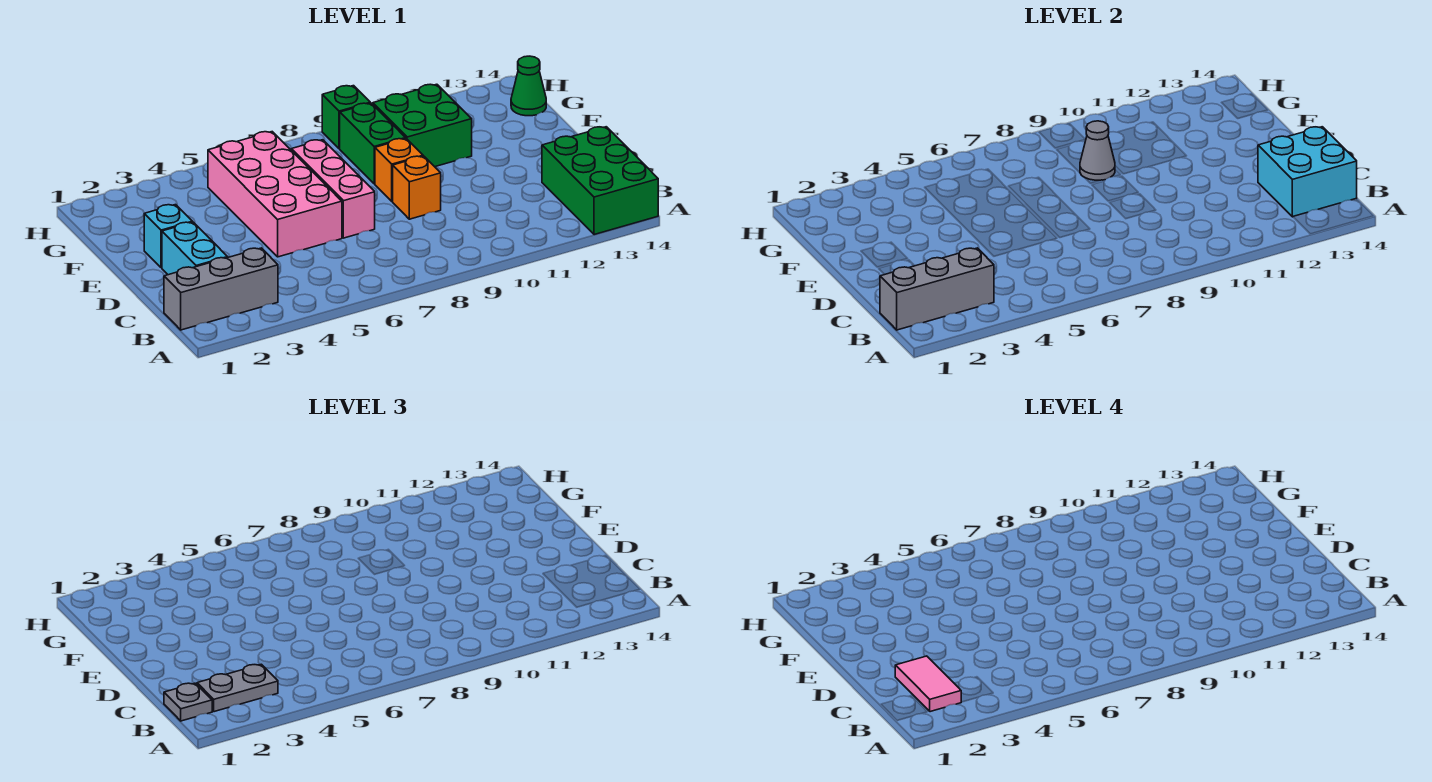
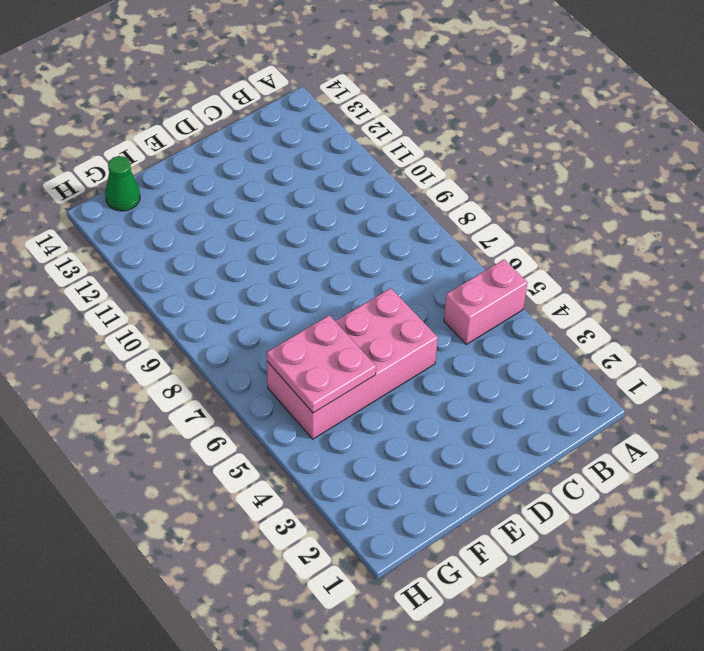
pink 1x2 brick [444,259,527,344] -> none
pink 2x2 plate [267,315,376,413] -> none
none -> green 2x3 brick [542,127,658,235]
none -> grey 1x3 brick [164,248,278,330]
none -> cyan 1x2 brick [162,222,228,275]

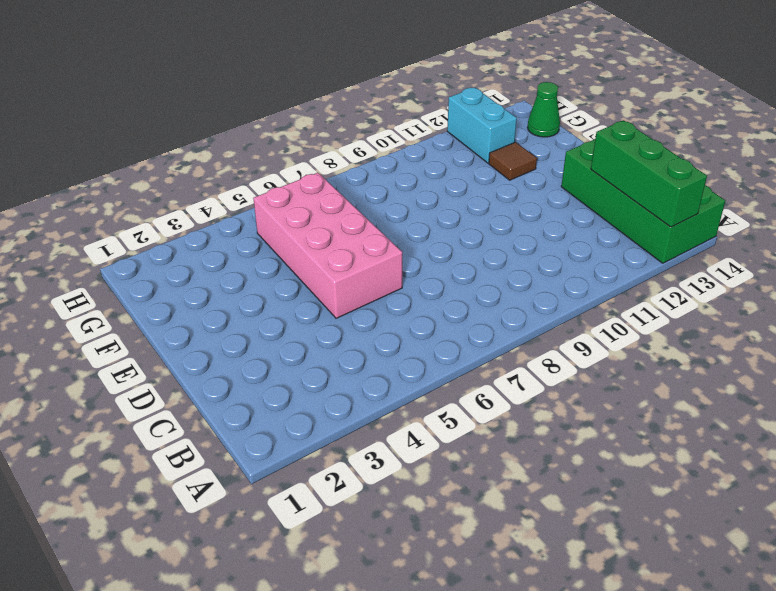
green 2x4 brick [561,139,725,263] -> green 2x3 brick [542,127,658,235]
green 1x3 brick [591,120,707,227] -> cyan 2x2 brick [1258,127,1357,217]
brown 1x1 tile [489,142,537,180] -> none
cyan 1x2 brick [447,87,517,163] -> cyan 1x2 brick moved to [162,222,228,275]
none -> grey 1x3 brick [164,248,278,330]
none -> pink 1x3 brick [291,140,375,238]
none -> orange 1x1 brick [393,156,441,219]

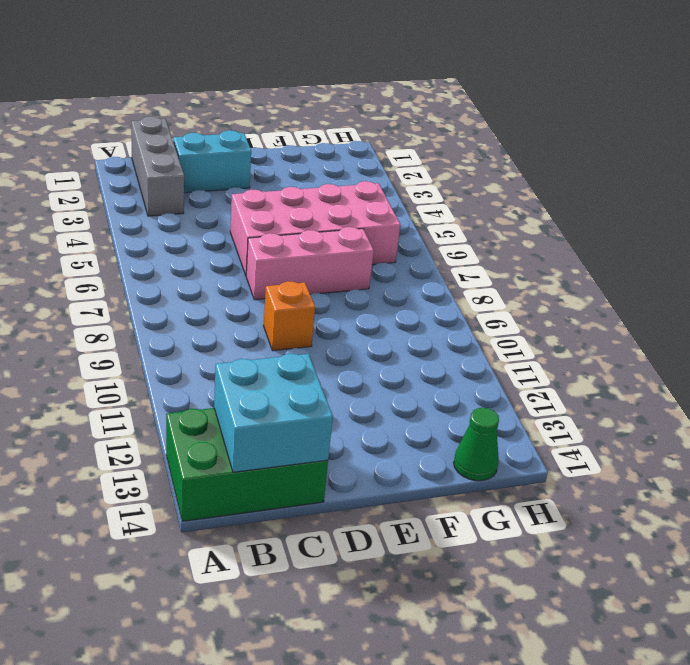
none -> cyan 1x1 brick [144,205,192,268]
none -> orange 1x1 brick [375,139,423,202]
none -> green 1x2 brick [340,103,406,184]

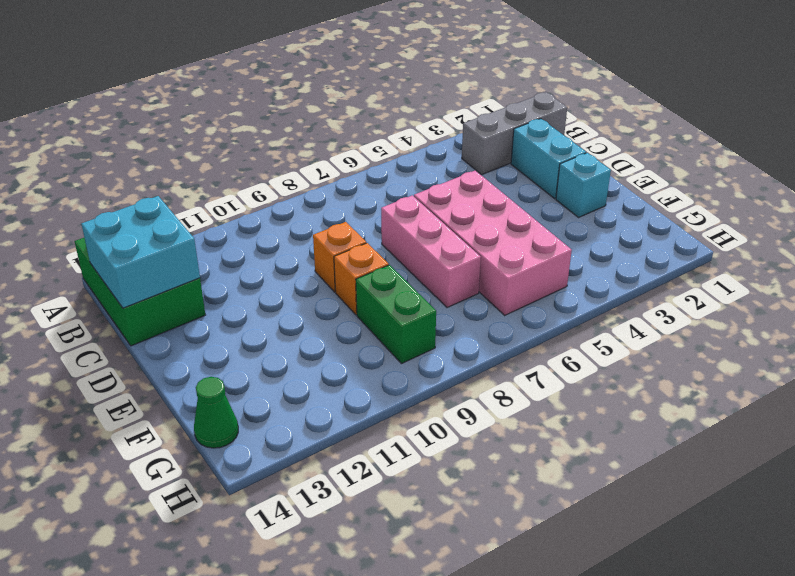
none -> green 2x2 brick [373,84,472,167]
none -> green 1x1 brick [322,86,370,149]
none -> grey 1x3 brick [880,248,994,330]

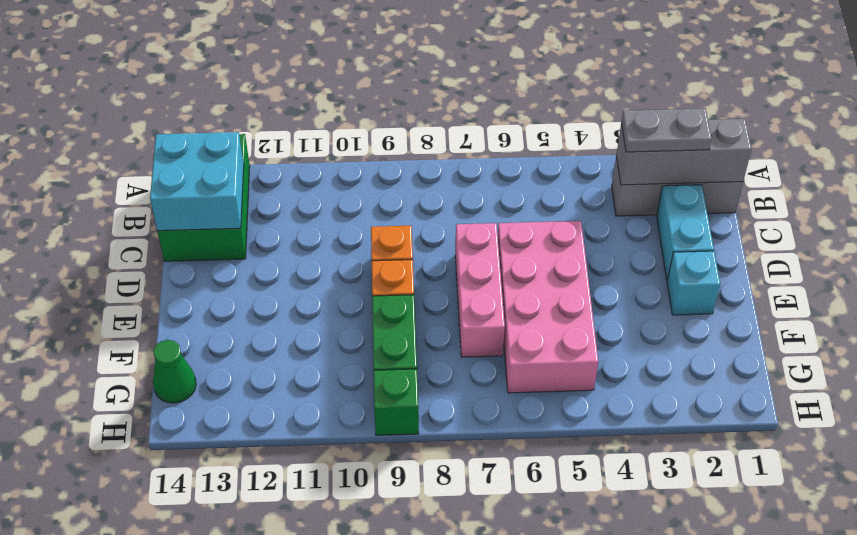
none -> green 2x2 brick [373,84,472,167]
none -> grey 1x1 cone [1080,121,1115,180]
none -> grey 1x1 plate [164,683,213,721]

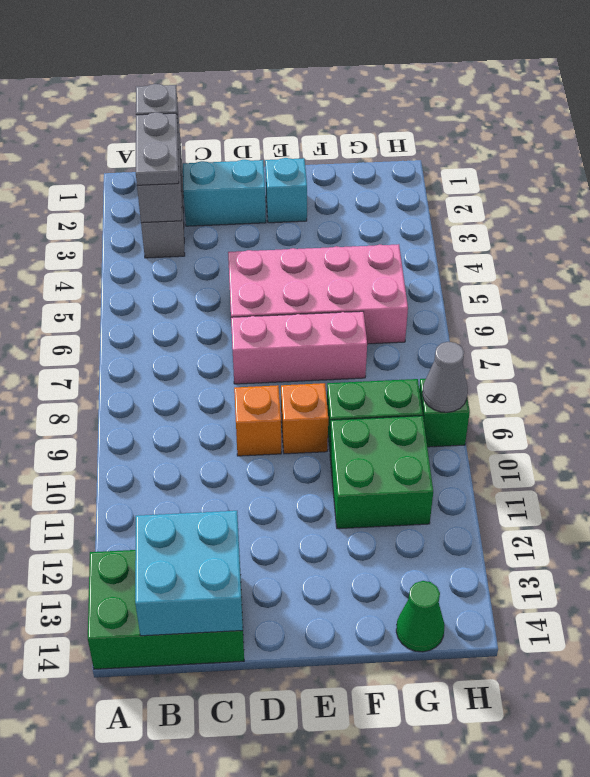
grey 1x1 cone [423,342,468,412] -> grey 1x1 cone moved to [1080,121,1115,180]
none -> pink 1x2 tile [895,656,961,712]

